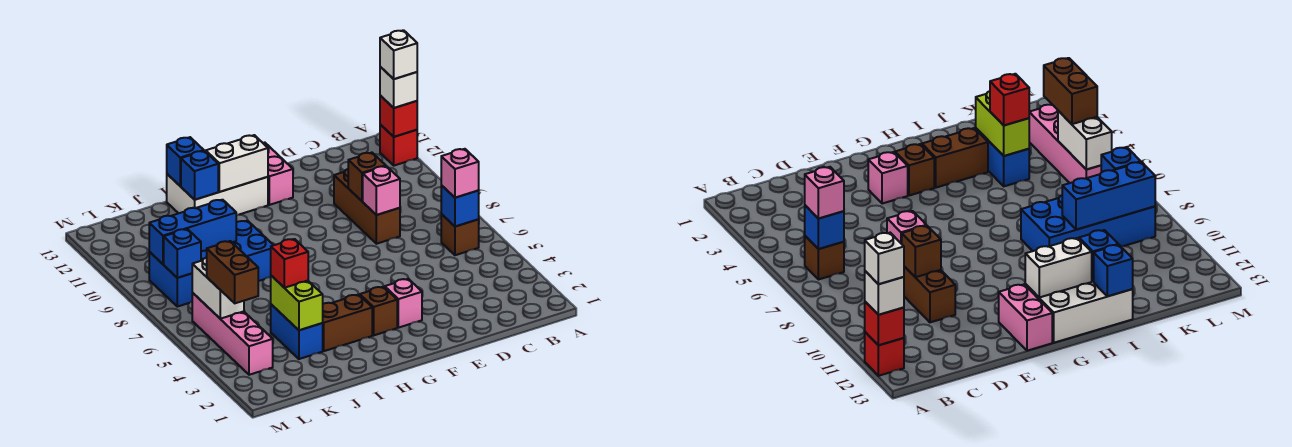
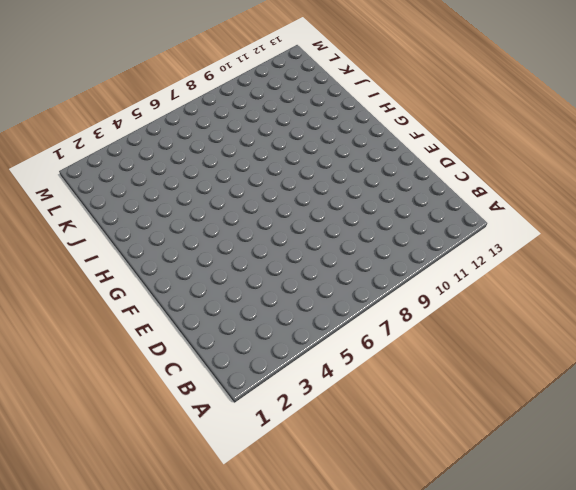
none -> red 1x1 brick [380,125,417,166]
none -> brown 1x1 brick [441,214,479,255]
none -> brown 1x3 brick [334,169,400,244]

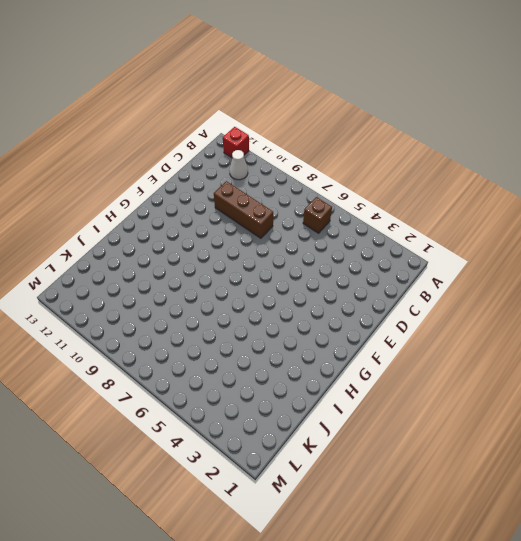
white 1x1 cone [230,150,248,180] -> none
none -> pink 1x1 brick [385,279,422,328]
none -> pink 1x2 brick [263,143,293,205]
none -> brown 1x1 brick [360,287,397,335]

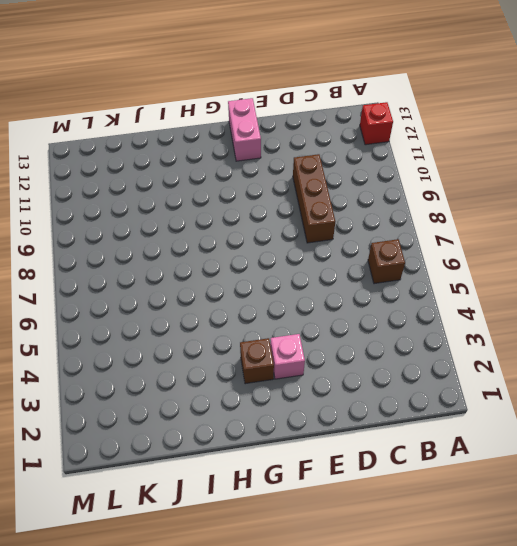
none -> white 2x3 brick [167,174,268,215]
none -> brown 1x2 brick [323,295,372,351]
none -> blue 2x4 brick [149,221,273,307]

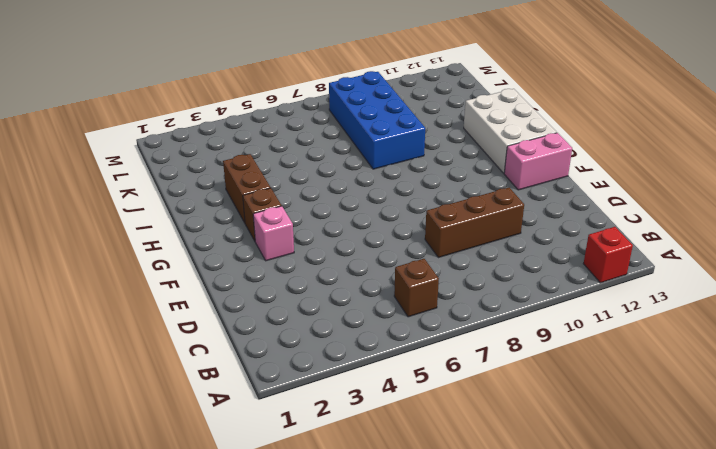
none -> blue 1x2 brick [271,304,323,359]
none -> pink 1x4 brick [192,293,273,375]
none -> red 1x1 brick [380,96,417,137]

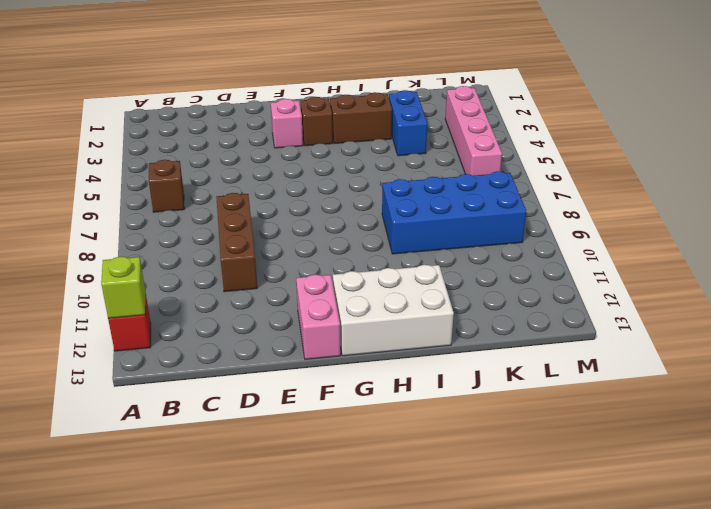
lime 1x1 brick [101,257,145,318] -> red 1x1 brick [380,96,417,137]
none -> blue 1x1 brick [441,185,479,226]
none -> pink 1x1 brick [363,166,400,215]
none -> brown 1x1 brick [348,153,386,201]

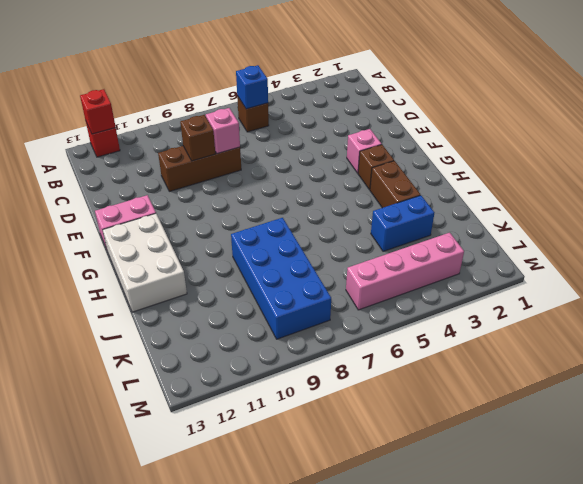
none -> white 1x2 brick [206,135,268,192]
none -> blue 1x1 brick [181,151,218,200]
none -> blue 1x1 brick [167,137,204,186]

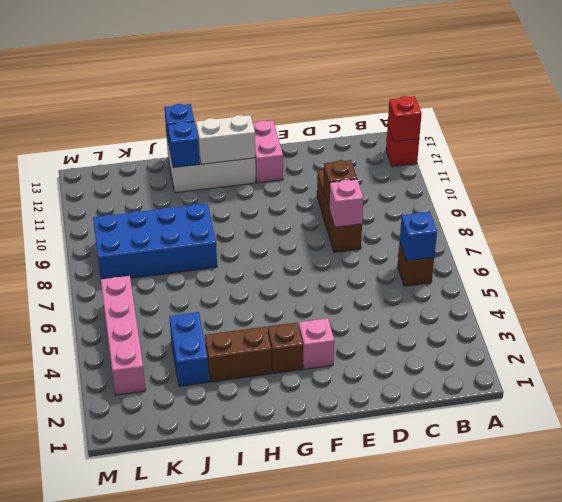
none -> lime 1x2 brick [271,276,323,330]
none -> blue 1x3 brick [149,200,236,264]
none -> white 1x2 brick [192,257,244,319]

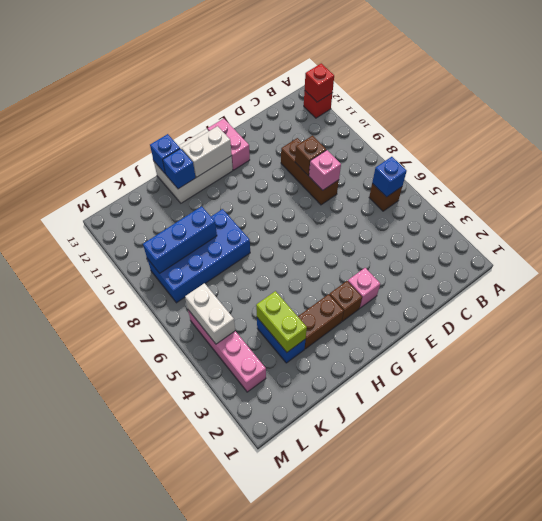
none -> blue 1x1 brick [164,229,201,278]
none -> white 1x1 brick [380,67,417,108]
none -> pink 1x1 brick [441,149,479,198]

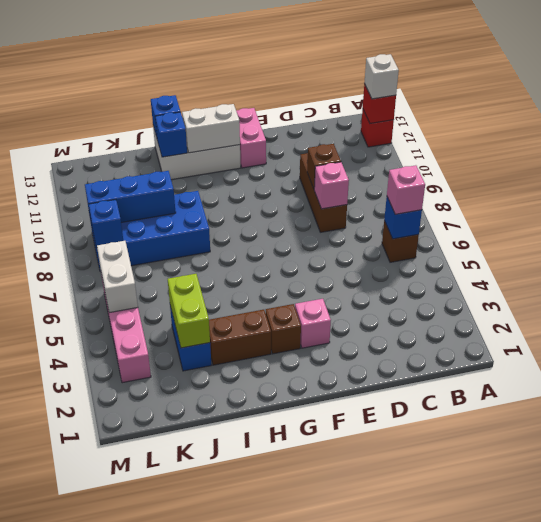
none -> red 1x1 brick [271,239,308,288]
none -> brown 1x2 brick [207,241,258,303]
none -> white 1x1 brick [380,30,417,79]

